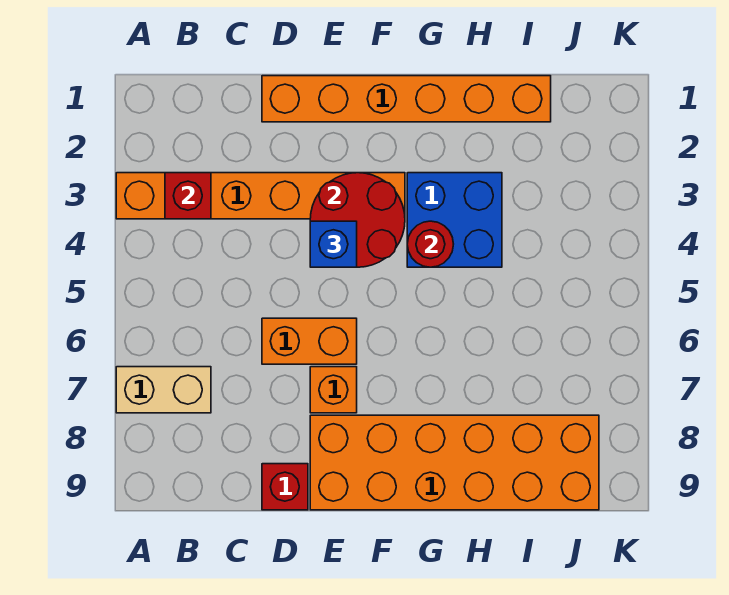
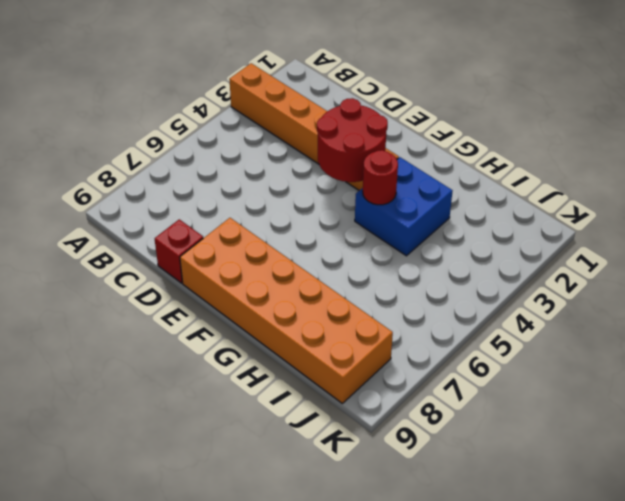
none -> tan 1x2 brick [116,367,211,413]
none -> orange 1x6 brick [262,76,551,122]
none -> orange 1x2 brick [262,318,357,364]

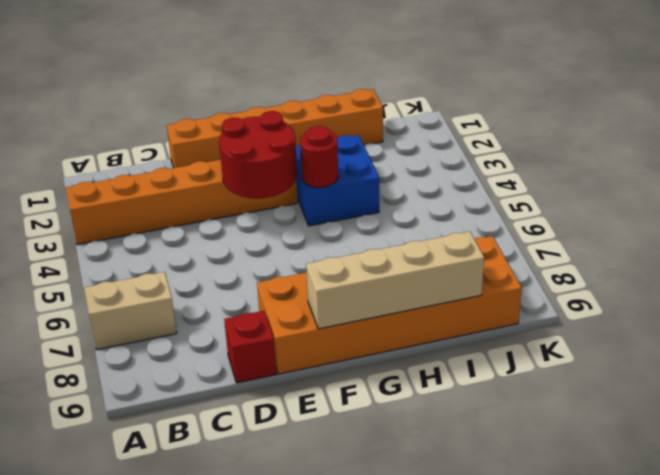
tan 1x4 brick [306,232,484,329] -> none
none -> orange 1x2 brick [262,318,357,364]
none -> orange 1x1 brick [310,367,357,413]
none -> red 1x1 brick [165,173,211,219]

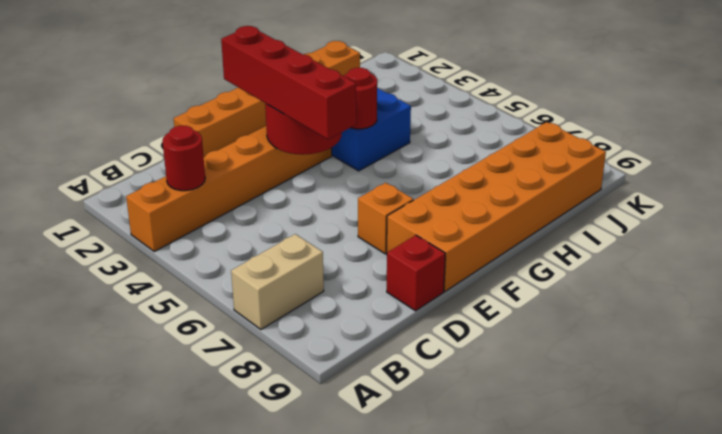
red 1x1 round brick [163,126,205,191] -> red 1x1 brick [165,173,211,219]
red 1x4 brick [221,26,356,139] -> blue 1x1 brick [310,221,357,267]
none -> orange 1x2 brick [262,318,357,364]

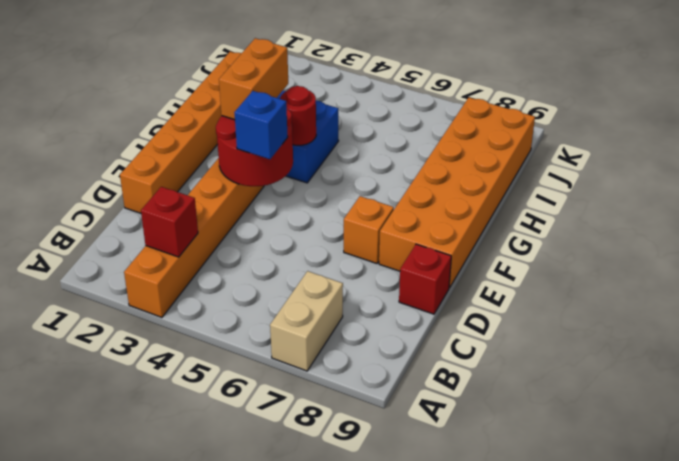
orange 1x2 brick [219,38,288,120] -> orange 1x2 brick moved to [262,318,357,364]

